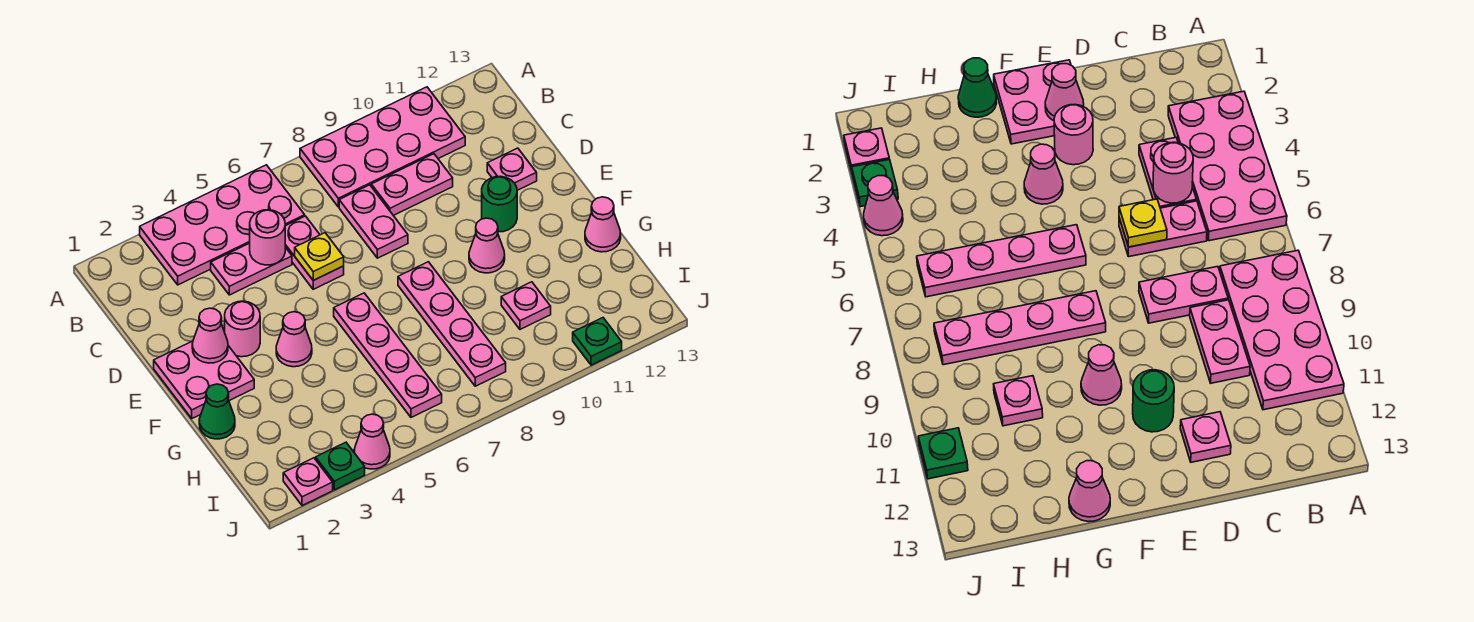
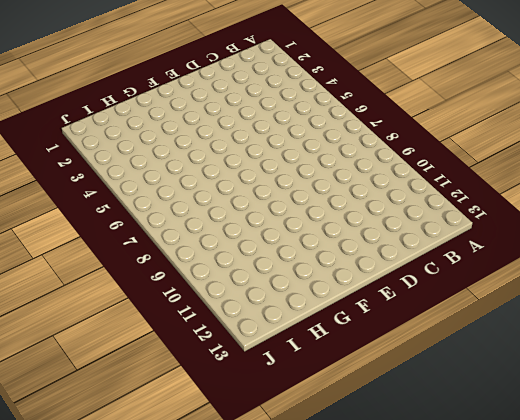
none -> pink 2x4 plate [140,165,305,285]
none -> pink 2x4 plate [300,87,465,207]
none -> pink 1x2 plate [211,243,292,295]

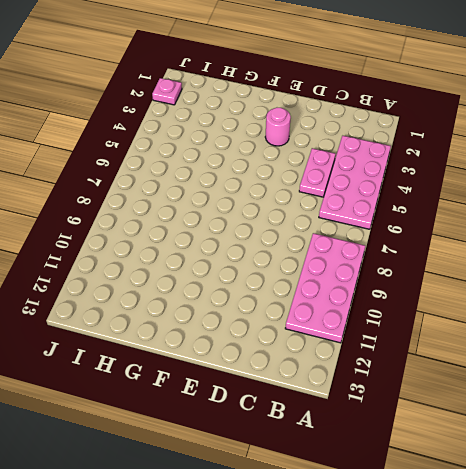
none -> pink 1x2 plate [285,216,344,289]
none -> pink 1x2 plate [339,185,408,258]
none -> pink 1x2 plate [371,154,453,216]

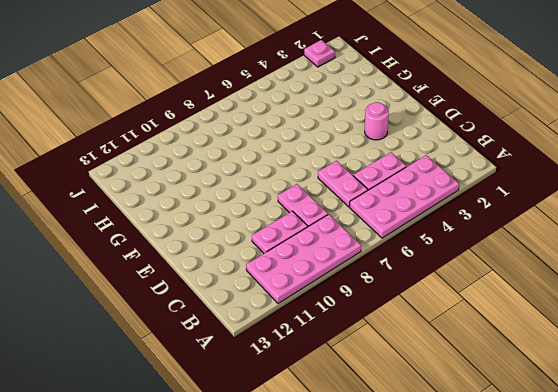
none -> pink 1x1 plate [487,148,537,190]
none -> pink 2x2 plate [154,341,254,418]
none -> green 1x1 round brick [482,176,517,232]

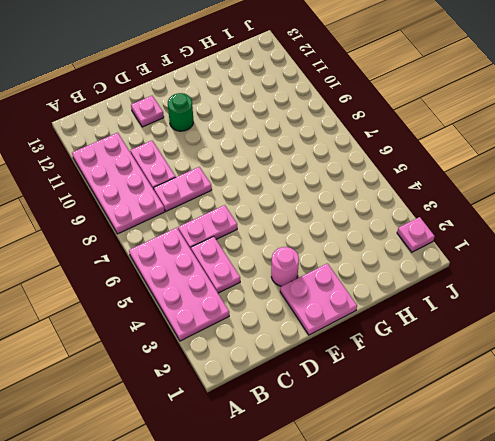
none -> pink 1x1 cone [276,312,312,367]
none -> pink 1x4 plate [334,293,442,417]
none -> pink 1x4 plate [398,262,506,386]

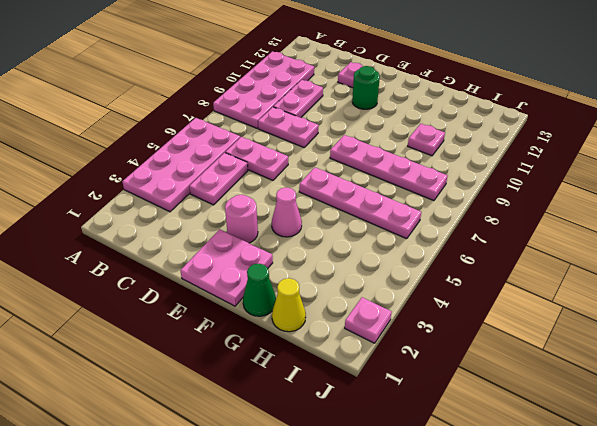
yellow 1x1 cone [272,278,306,332] -> none
none -> pink 1x1 cone [469,218,505,273]
none -> pink 1x1 cone [585,197,621,252]
none -> green 1x1 plate [316,442,365,490]

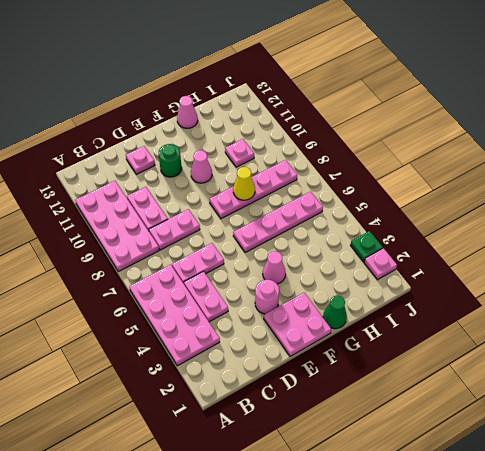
yellow 1x1 cone [233,167,255,200] -> none
none -> pink 1x1 cone [354,414,390,469]
none -> green 1x1 plate [573,318,622,365]
none -> pink 1x1 round brick [250,210,285,265]

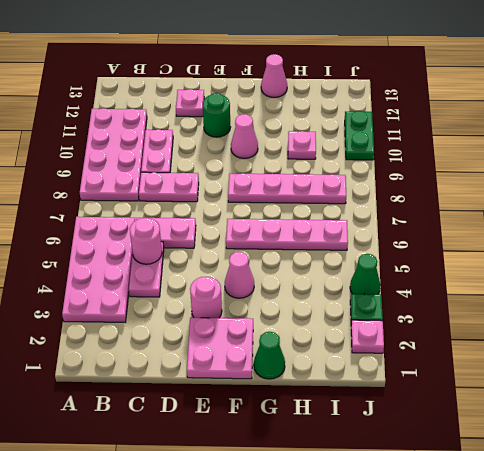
green 1x1 cone [350,254,380,294] -> pink 1x1 cone [354,414,390,469]
green 1x2 plate [345,111,374,160] -> green 1x1 plate [573,318,622,365]
none -> yellow 1x1 plate [295,233,344,280]
none -> pink 1x1 cone [192,308,228,363]

